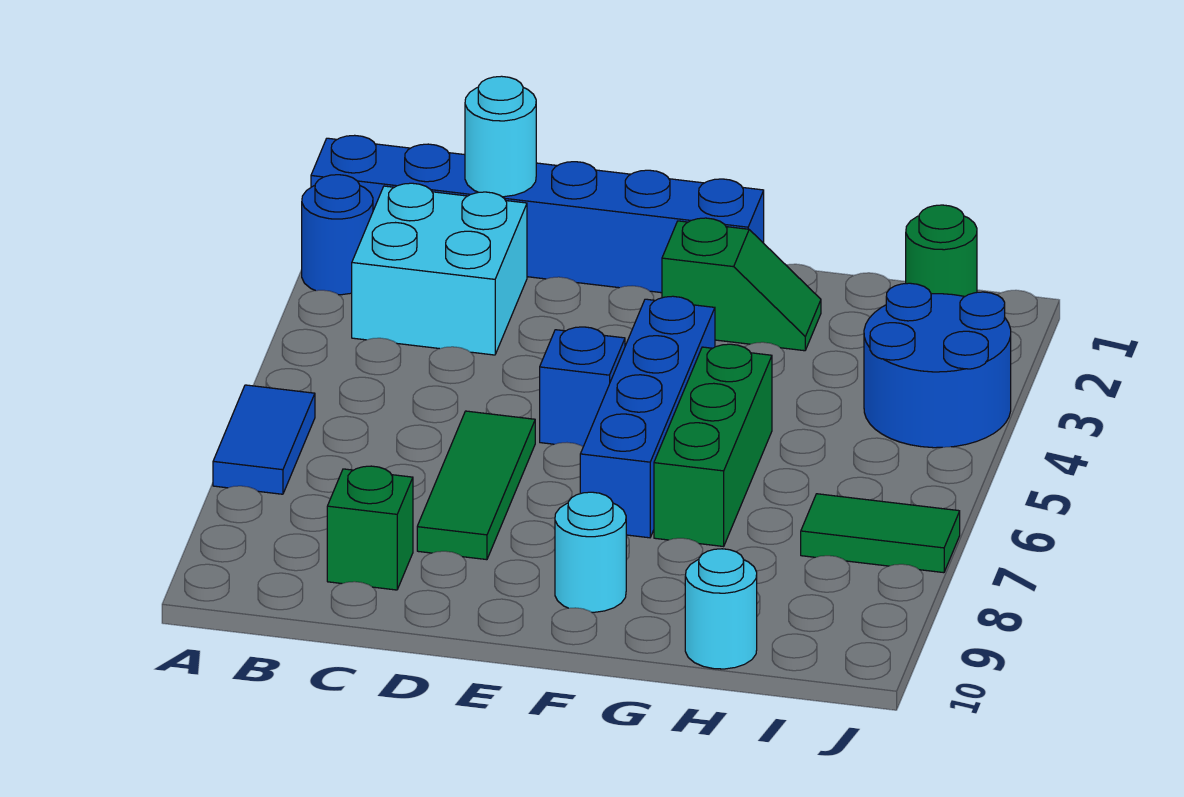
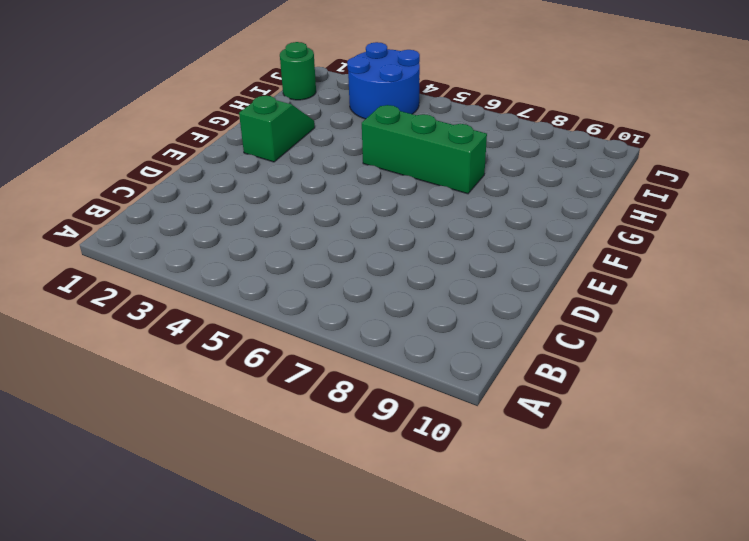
none -> blue 1x6 brick [311,135,764,293]
none -> blue 1x1 round brick [302,175,373,295]
none -> blue 1x2 tile [213,385,315,494]

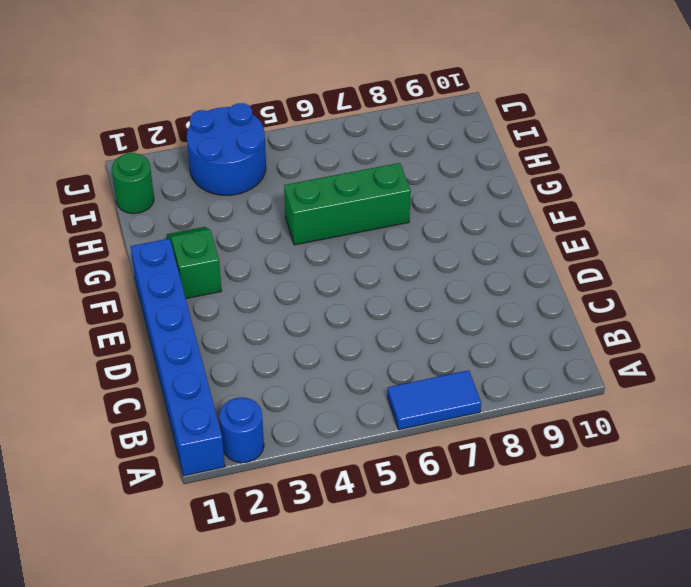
none -> cyan 2x2 brick [352,183,527,355]
none -> green 1x1 brick [327,466,413,590]
none -> green 1x3 tile [417,411,535,560]

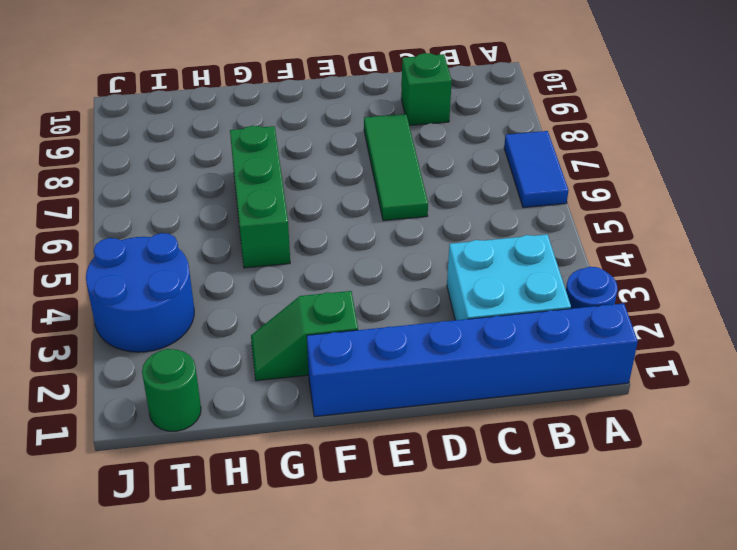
none -> blue 1x1 brick [540,327,625,447]
none -> blue 1x4 brick [580,296,715,538]
none -> cyan 1x1 round brick [555,492,626,612]

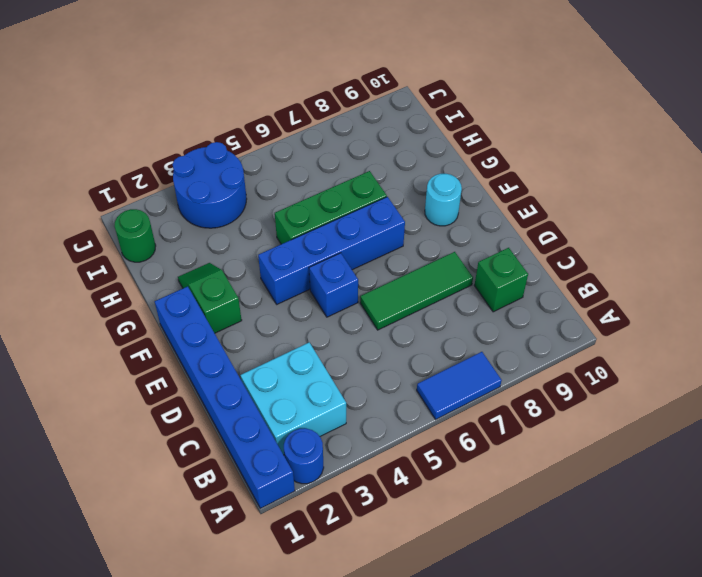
none -> cyan 1x1 round brick [685,549,757,669]
none -> green 1x2 tile [801,494,960,573]
none -> cyan 1x1 round brick [465,76,536,197]

